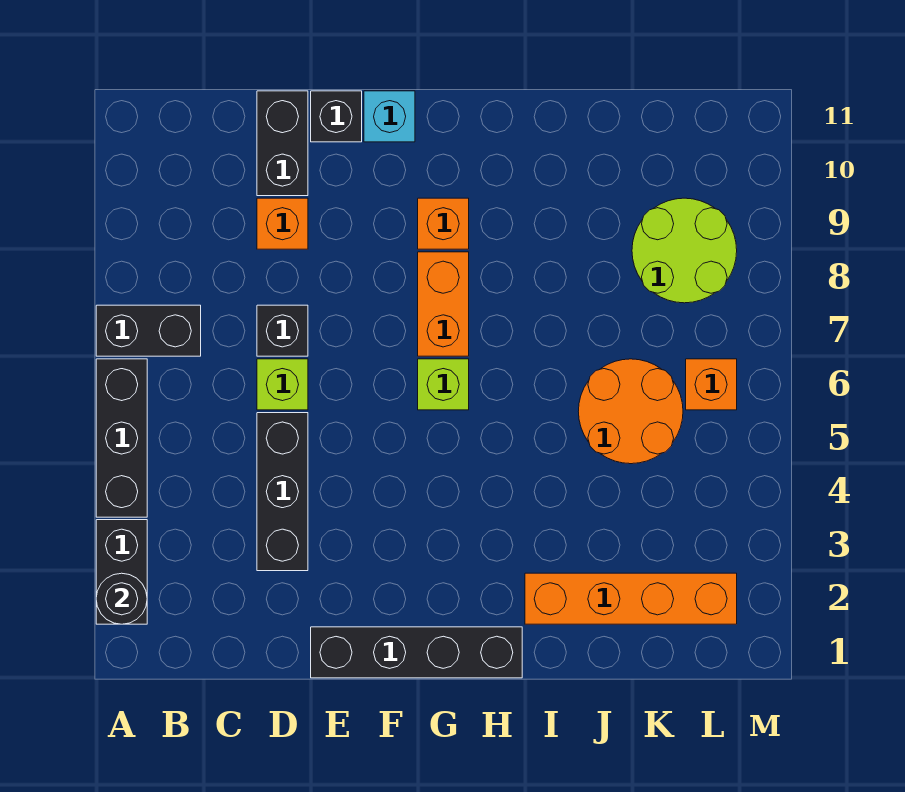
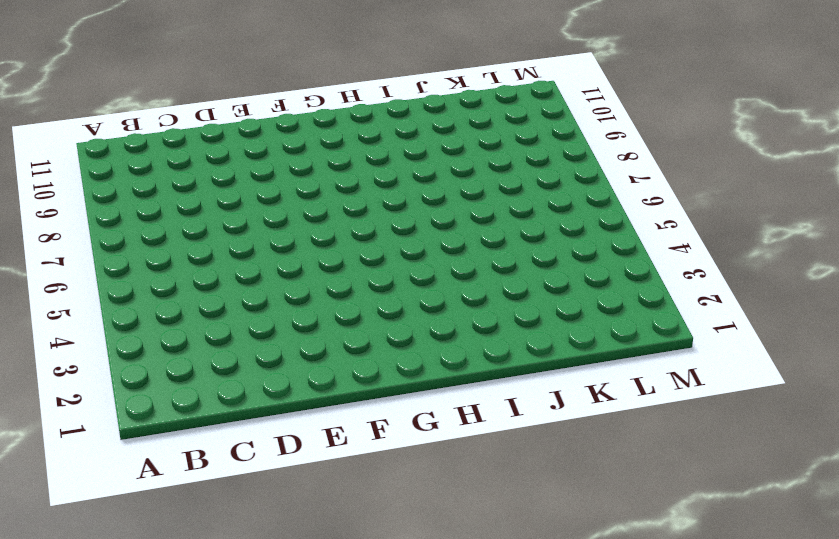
none -> black 1x2 brick [96,520,147,624]
none -> black 1x3 brick [96,359,147,517]
none -> black 1x2 brick [96,305,201,356]

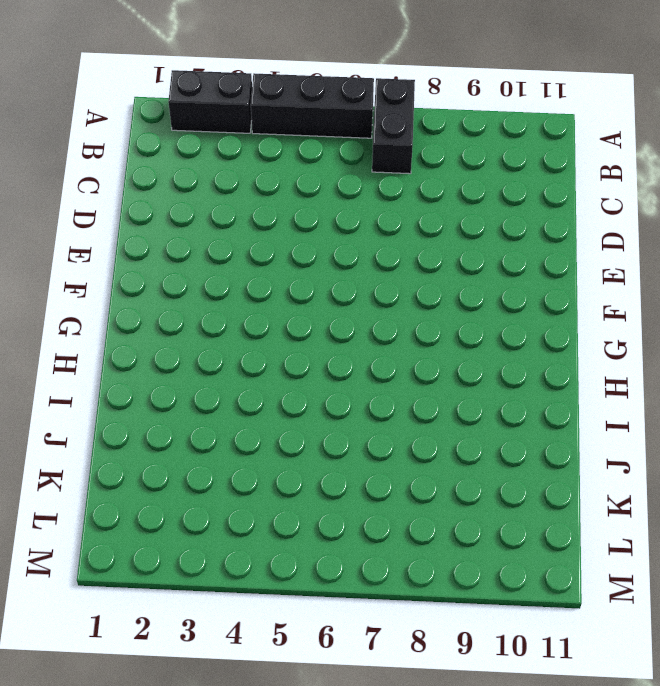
none -> black 1x3 brick [257,413,308,571]
none -> lime 1x1 brick [257,359,308,410]
none -> black 1x1 brick [257,305,308,356]

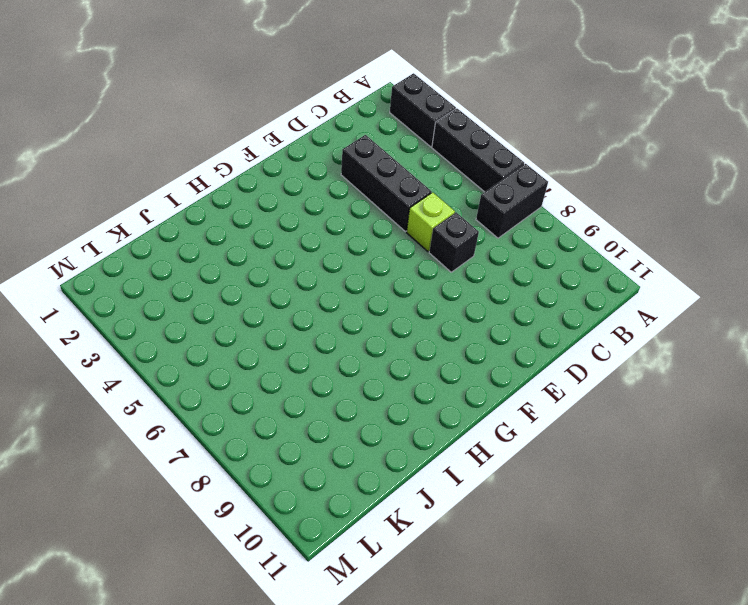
none -> orange 1x1 brick [257,198,308,249]
none -> black 1x2 brick [257,91,308,196]
none -> black 1x4 brick [311,627,522,678]

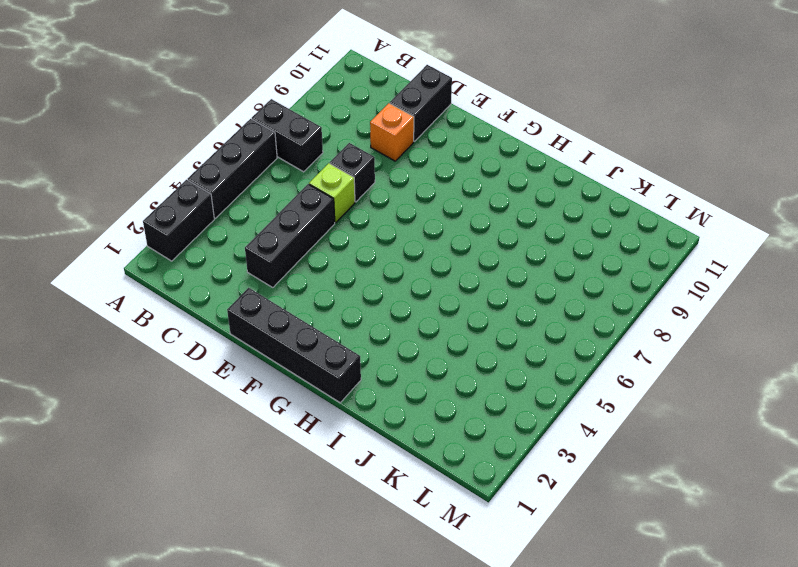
none -> black 1x1 brick [311,91,362,142]
none -> cyan 1x1 brick [364,91,415,142]
none -> lime 1x1 brick [418,359,469,410]

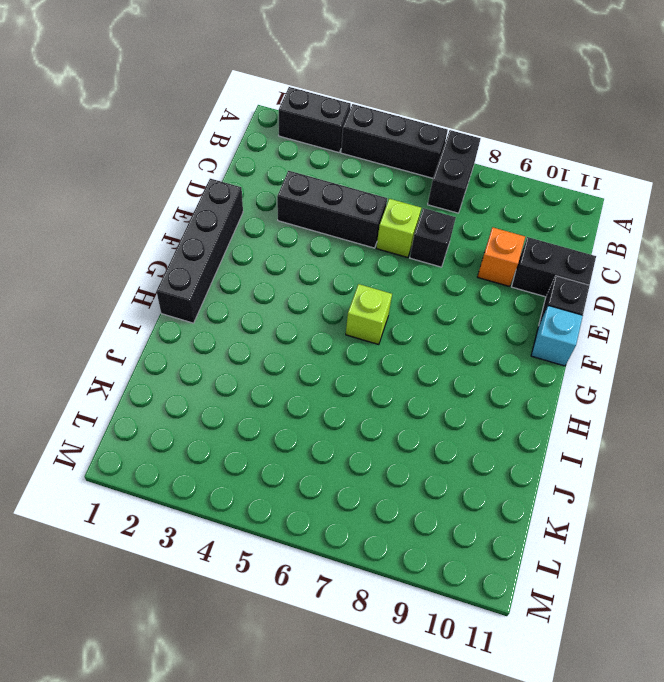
none -> orange 1x2 brick [418,252,469,356]
none -> orange 1x1 brick [418,198,469,249]
none -> orange 1x4 brick [525,573,737,624]

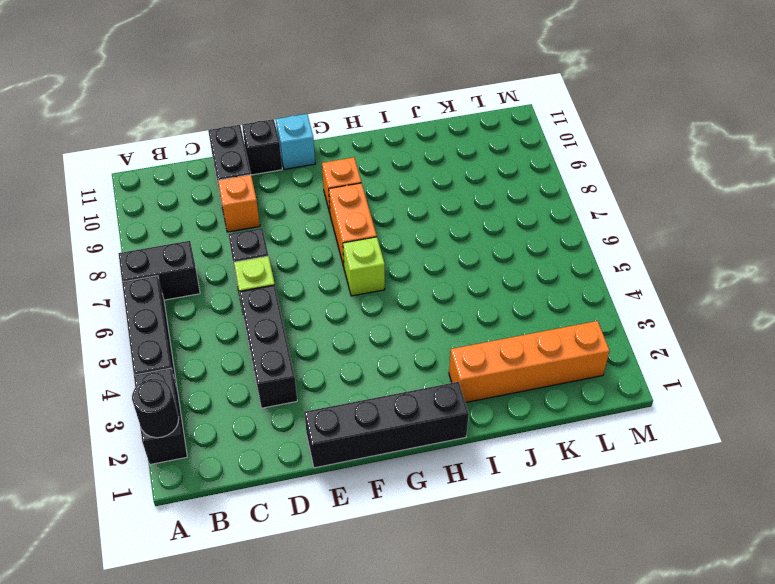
none -> orange 2x2 round brick [578,359,683,464]
none -> lime 2x2 round brick [632,198,737,303]
none -> orange 1x1 brick [686,359,737,410]

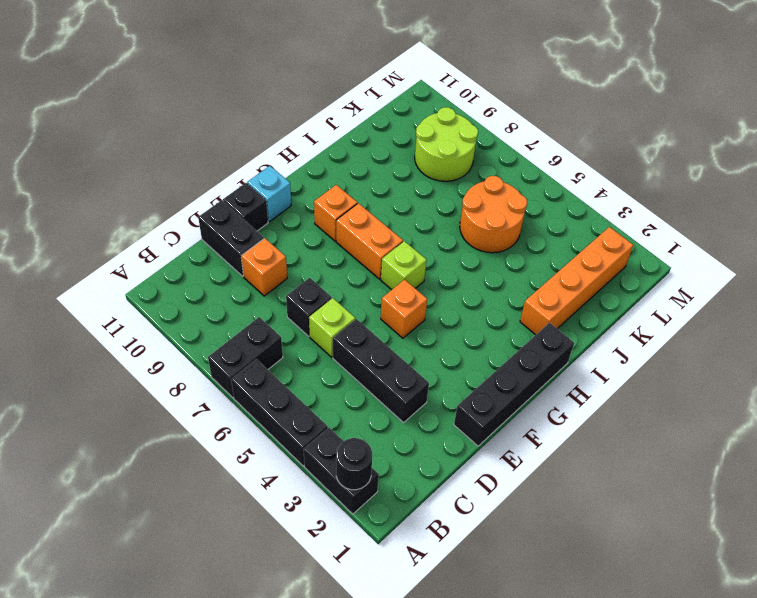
orange 1x1 brick [381,279,427,338] -> orange 1x1 brick moved to [686,359,737,410]

